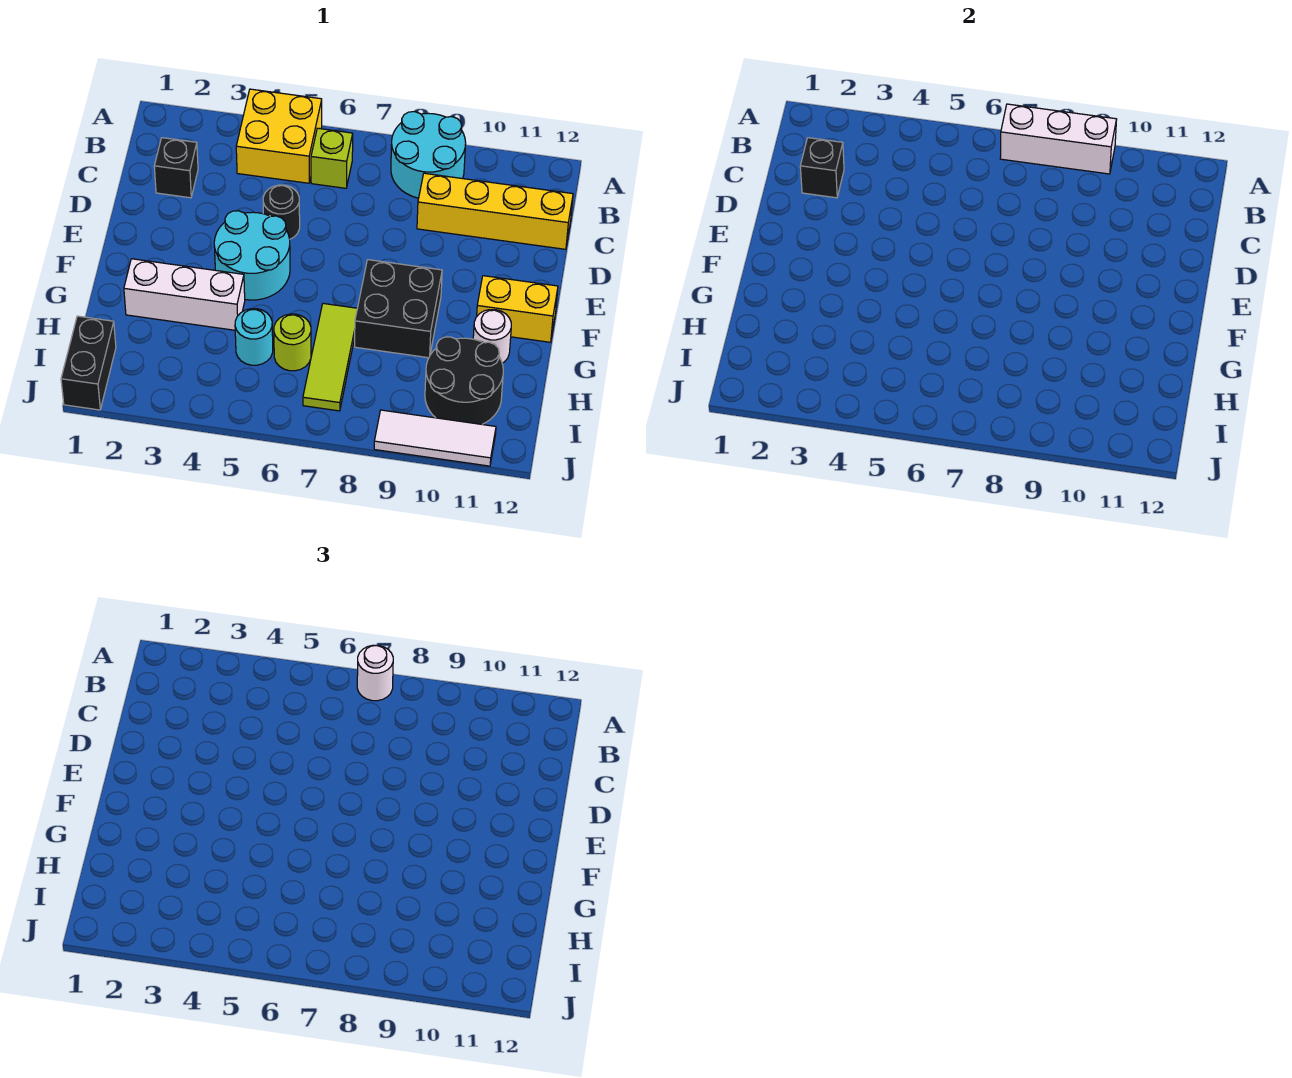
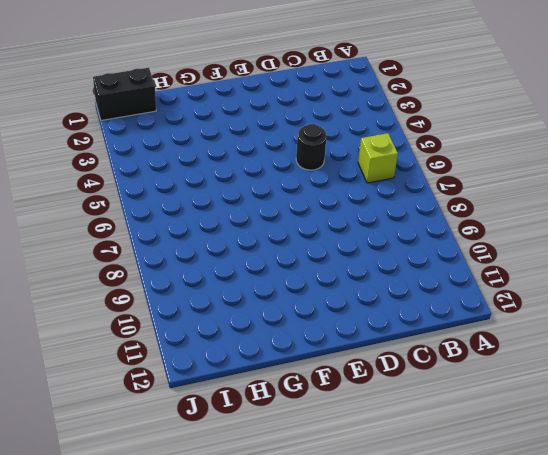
none -> yellow 2x2 brick [236,89,322,183]
none -> cyan 2x2 round brick [391,112,466,198]
none -> black 1x1 brick [154,138,198,198]

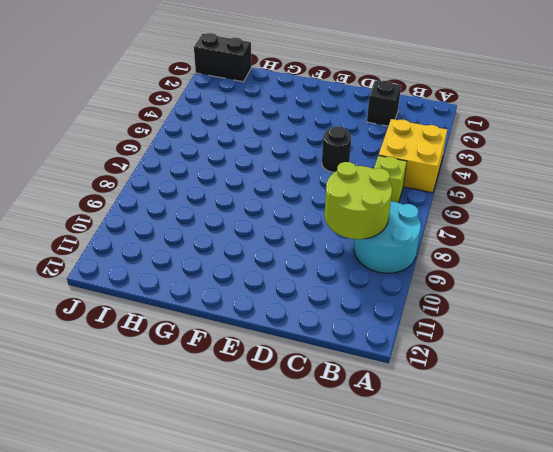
lime 2x2 round brick [325,162,392,239] -> none
none -> yellow 1x4 brick [417,173,573,249]
none -> cyan 2x2 round brick [214,211,290,300]
none -> black 2x2 brick [355,260,442,358]

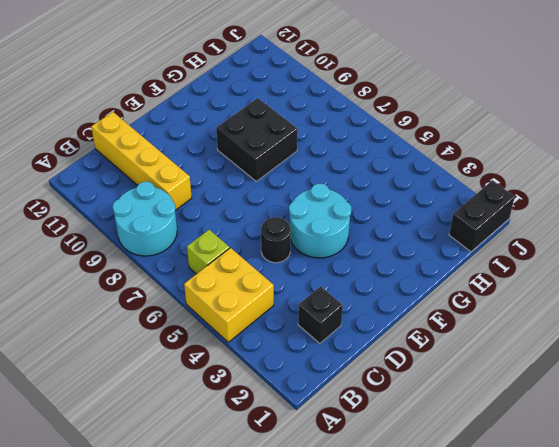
none -> yellow 1x2 brick [477,276,558,342]
none -> white 1x3 brick [124,259,245,330]
none -> lime 1x3 tile [303,303,357,411]

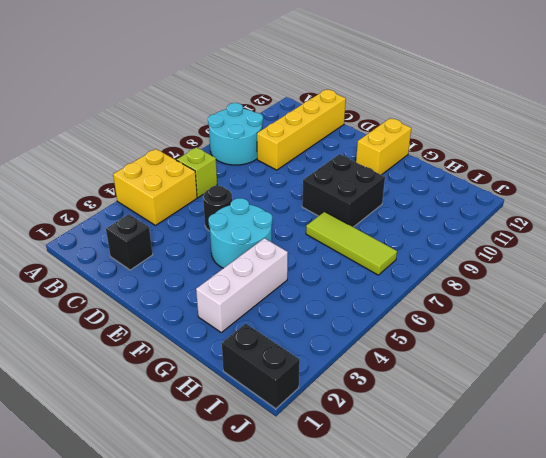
none -> white 1x1 round brick [473,310,511,363]
none -> cyan 1x1 round brick [235,309,273,365]
none -> lime 1x1 round brick [274,314,311,371]

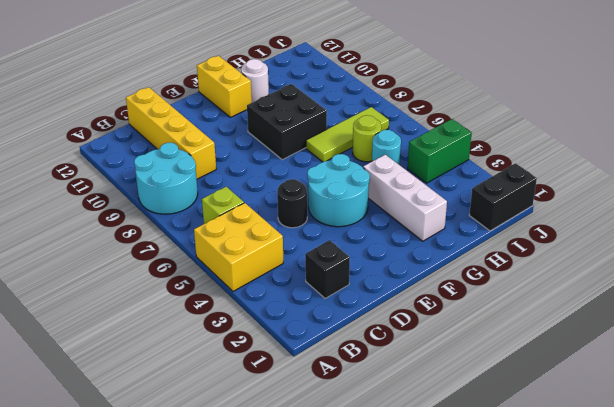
green 1x2 brick [408,119,472,183] -> none
none -> black 2x2 round brick [425,337,503,424]
none -> white 1x3 tile [374,410,496,466]
none -> white 1x3 brick [1000,104,1117,174]

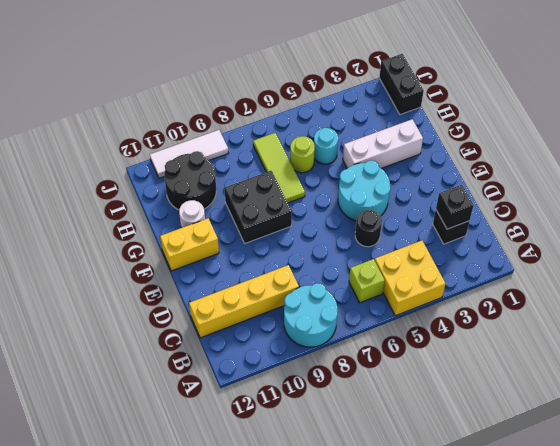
none -> white 1x3 brick [1000,104,1117,174]
none -> white 1x1 round brick [357,645,393,701]

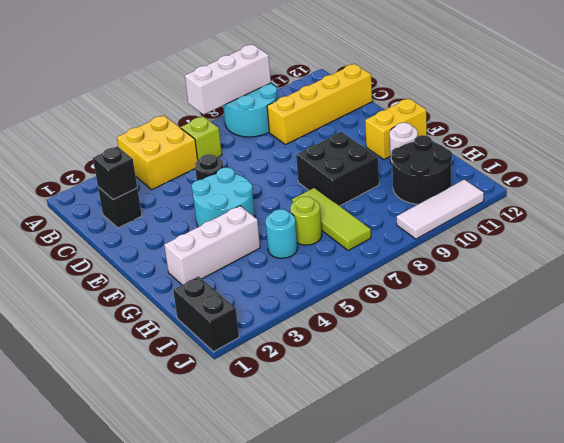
none -> white 1x1 round brick [357,645,393,701]

